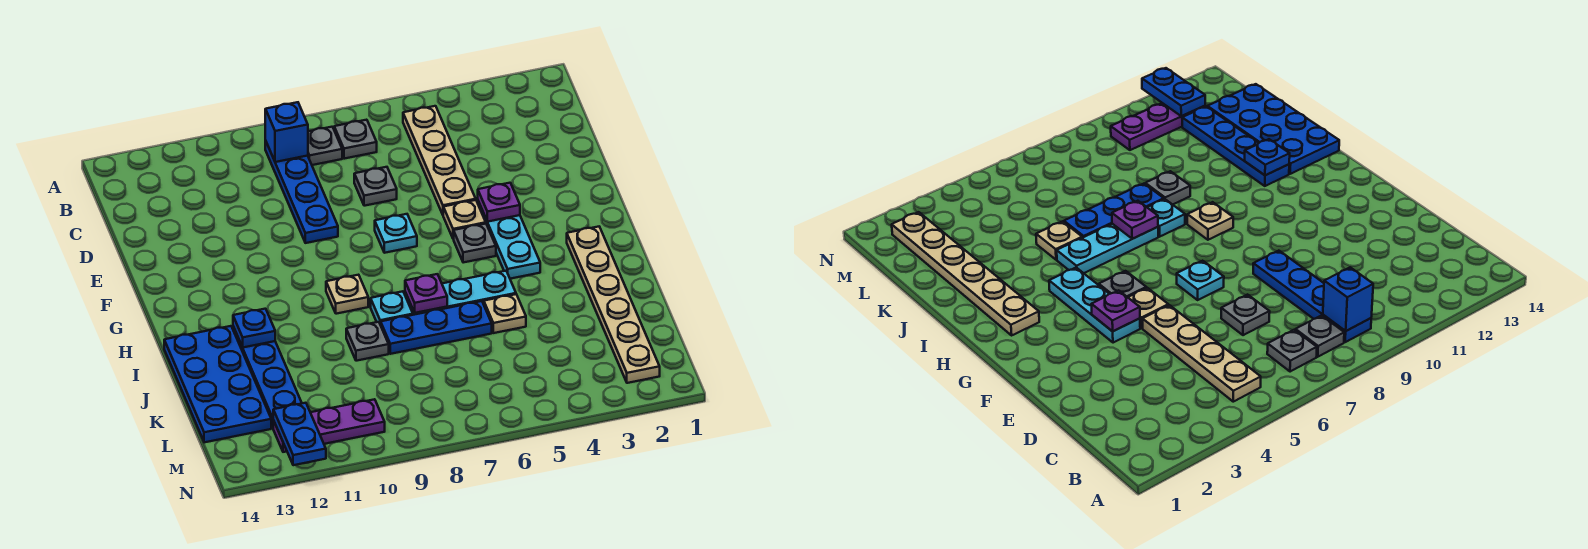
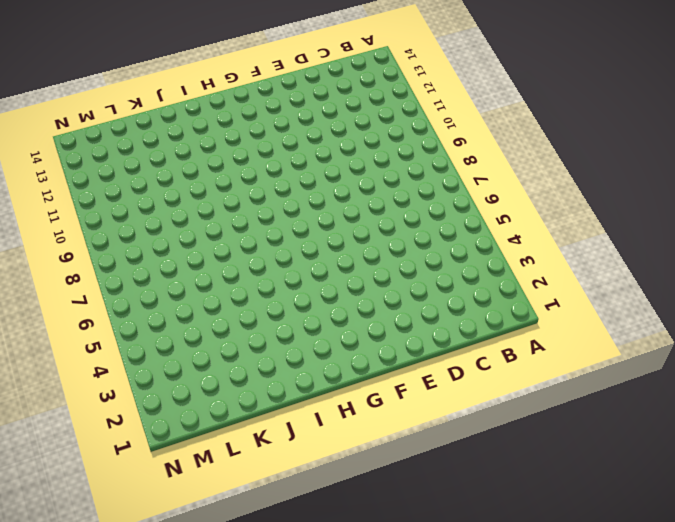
none -> tan 1x4 plate [403,106,476,215]
none -> grey 1x1 plate [334,120,377,159]
none -> grey 1x1 plate [308,127,342,165]

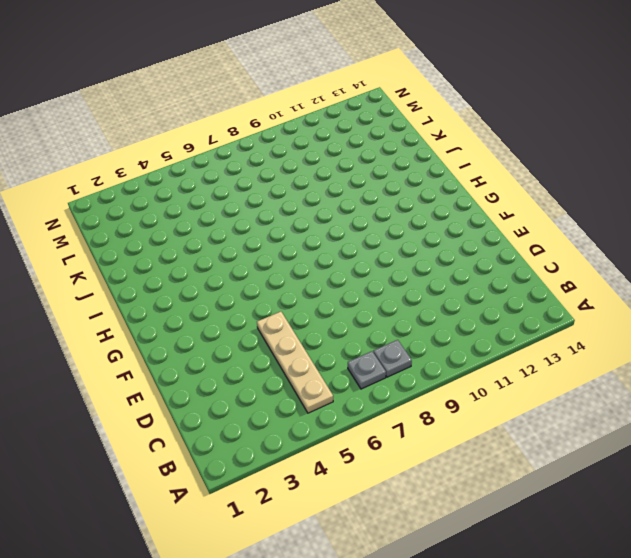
none -> blue 1x4 plate [265,140,338,243]
none -> grey 1x1 plate [354,167,397,206]
none -> cyan 1x3 plate [478,201,540,279]

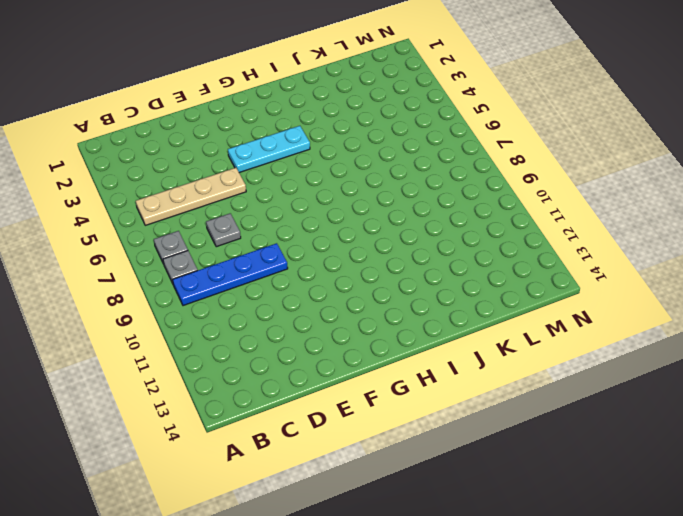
none -> tan 1x1 plate [443,200,486,239]
none -> cyan 1x1 plate [375,214,417,253]
none -> grey 1x1 plate [454,224,496,263]

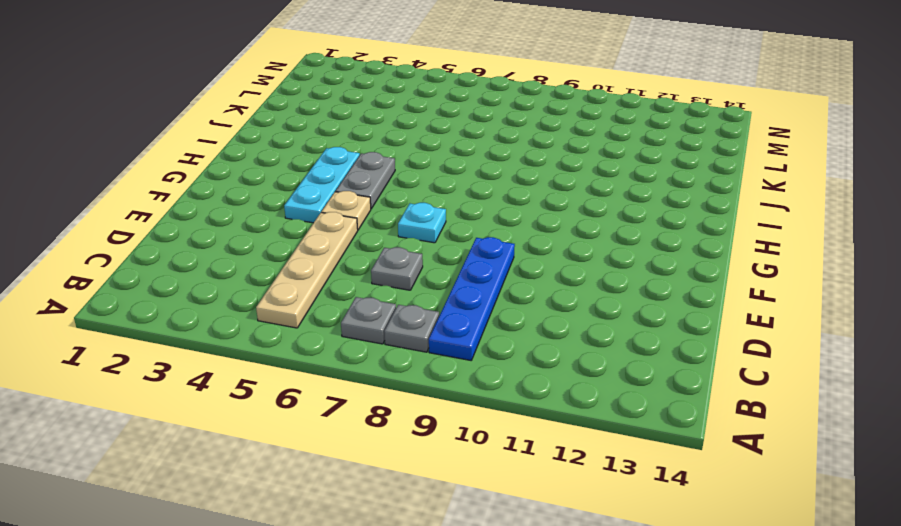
grey 1x2 plate [336,152,395,209] -> grey 1x1 plate [454,224,496,263]
none -> tan 1x6 plate [567,227,660,383]
none -> tan 1x1 plate [326,275,368,314]
none -> cyan 1x3 plate [405,271,516,315]

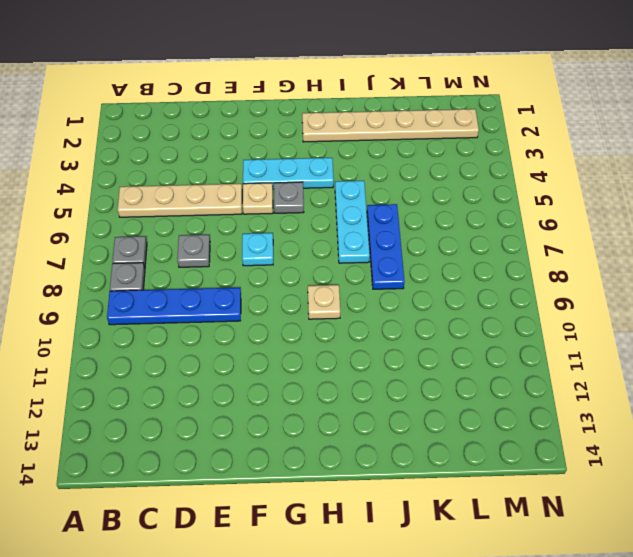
none -> cyan 1x1 plate [371,291,413,325]
none -> blue 1x4 plate [233,327,302,428]
none -> blue 2x4 plate [164,326,271,442]

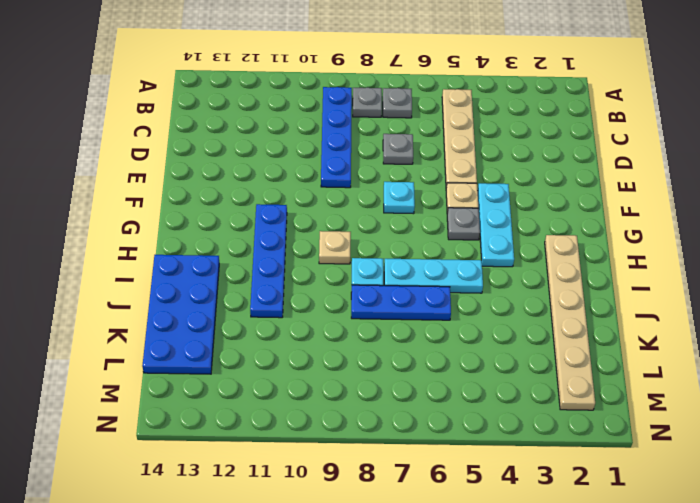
blue 1x4 plate [250,204,287,318] -> blue 1x4 plate moved to [233,327,302,428]
none -> tan 1x1 plate [484,294,526,333]
none -> grey 1x1 plate [346,322,389,361]
none -> purple 1x3 plate [273,399,385,452]

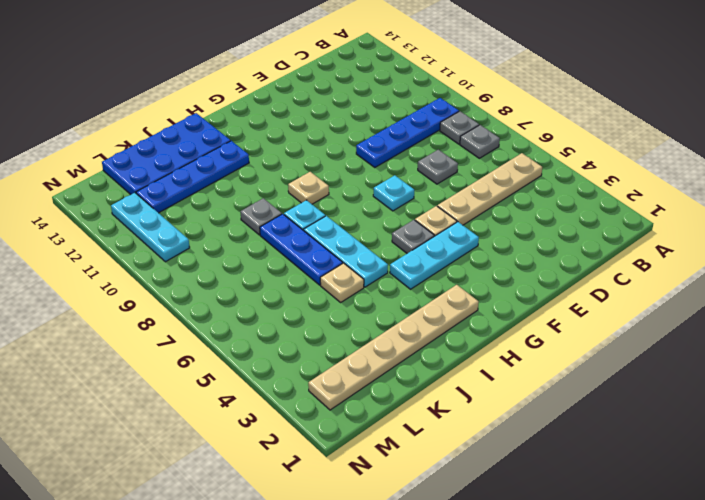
cyan 1x3 plate [111,193,190,262] -> purple 1x3 plate [273,399,385,452]
none -> blue 1x1 brick [265,102,308,162]
none -> purple 1x1 plate [478,183,520,222]
none -> purple 1x1 plate [405,274,447,313]

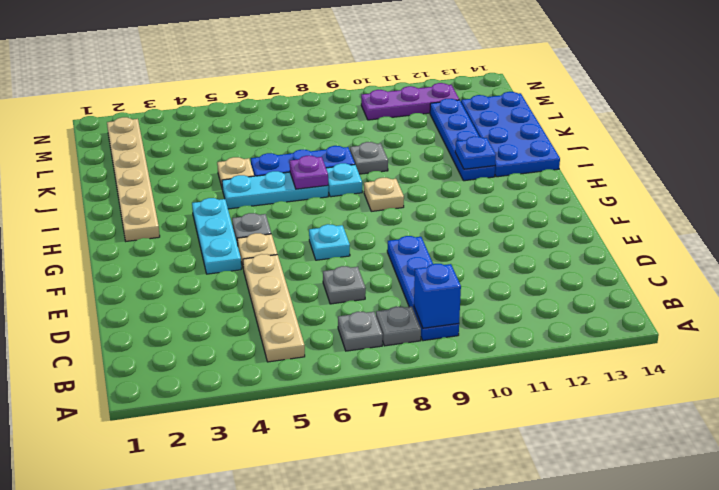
none -> purple 1x1 plate [478,183,520,222]
none -> blue 1x2 plate [273,403,326,465]

